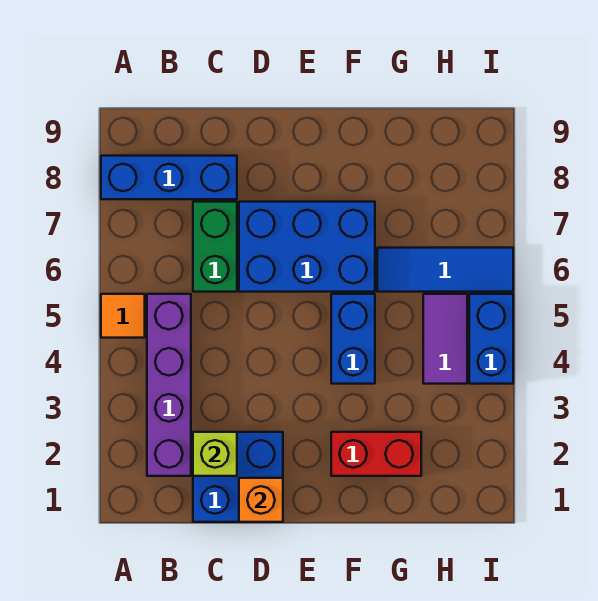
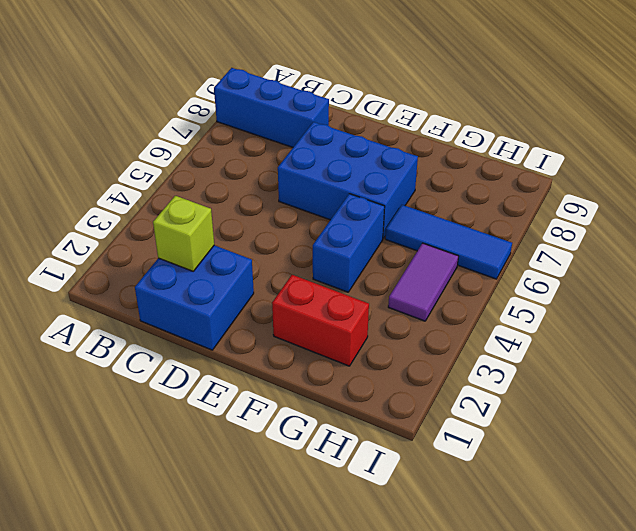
none -> orange 1x1 tile [101,294,145,338]
none -> purple 1x4 brick [147,294,191,476]
none -> green 1x2 brick [193,202,237,292]

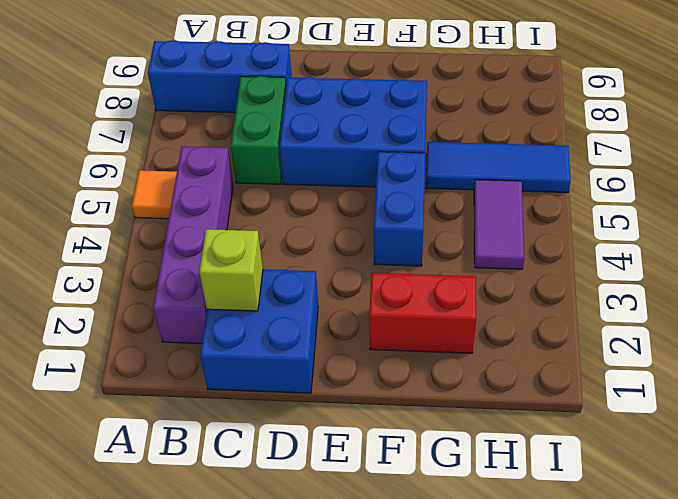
none -> blue 1x2 brick [469,294,513,384]
none -> orange 1x1 brick [239,478,283,522]

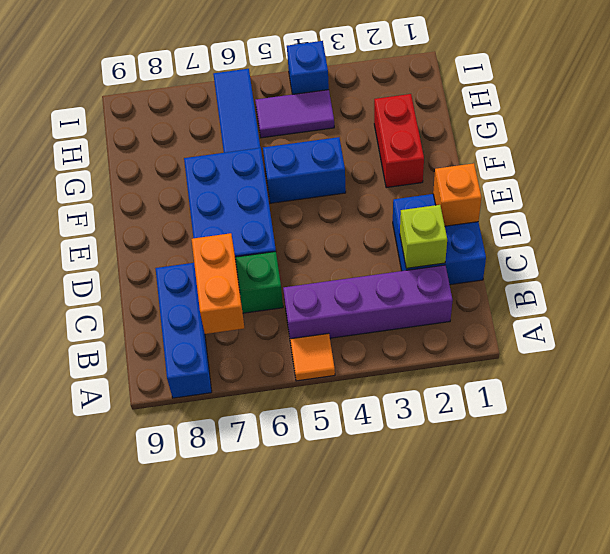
orange 1x2 brick [191,233,244,334] -> none
blue 1x1 brick [287,41,329,94] -> blue 1x2 brick [469,294,513,384]

